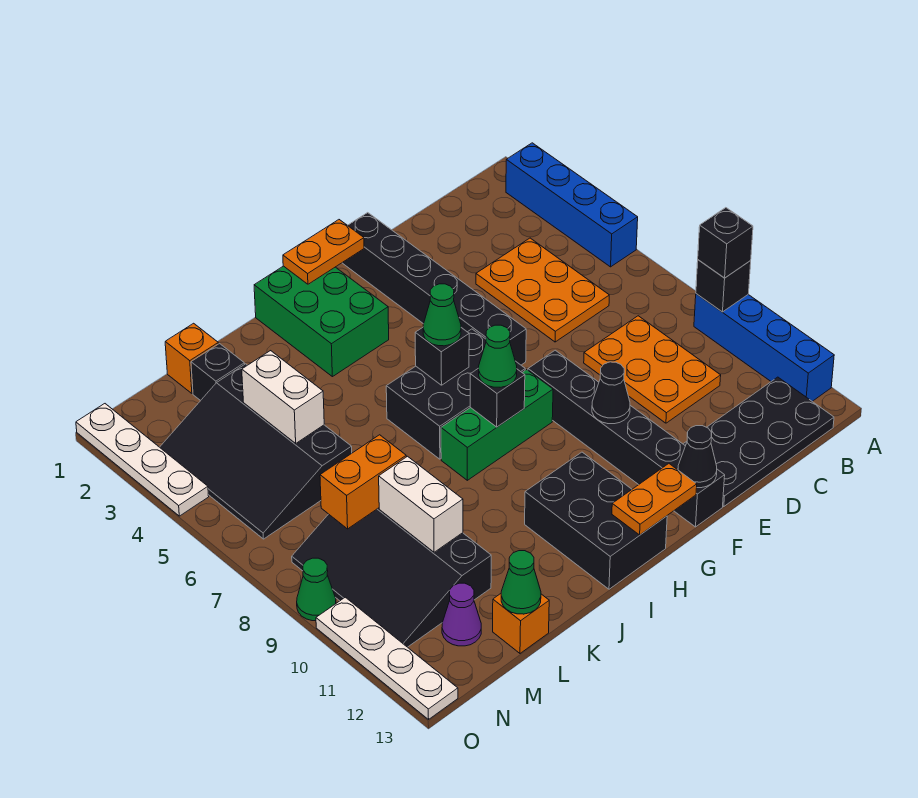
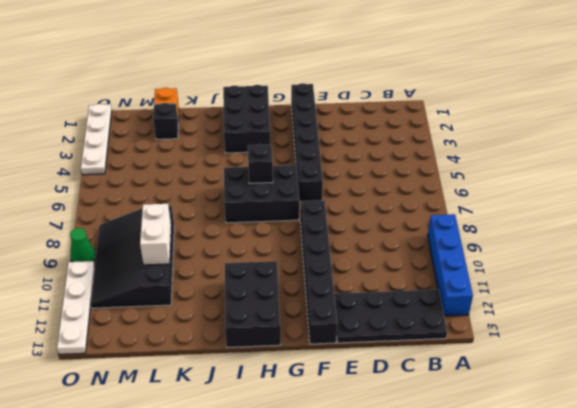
black 2x3 brick [223,85,270,153] -> green 2x3 brick [254,266,389,377]
none -> blue 1x4 brick [506,143,638,267]
none -> orange 2x3 plate [476,238,609,342]
none -> orange 2x3 plate [584,316,721,423]
none -> green 1x3 brick [441,370,553,480]

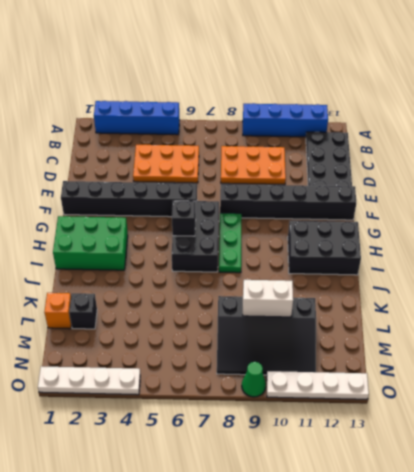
green 1x3 plate [219,213,242,273] -> green 1x3 brick [441,370,553,480]
none -> black 3x4 slope [160,364,352,539]
none -> orange 1x1 brick [493,594,549,653]
none -> purple 1x1 cone [442,583,481,646]
none -> black 1x1 brick [696,260,751,312]

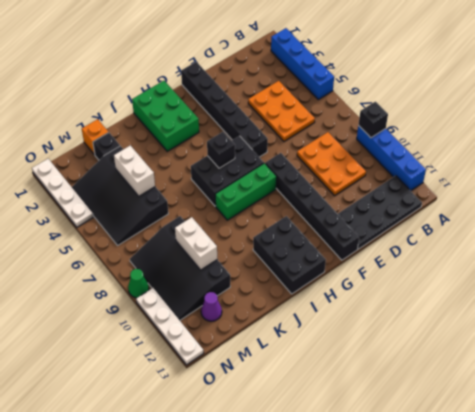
none -> orange 1x1 brick [493,594,549,653]
none -> black 1x1 cone [592,362,630,424]
none -> black 1x1 cone [678,426,717,488]
none -> orange 1x2 plate [283,220,364,284]

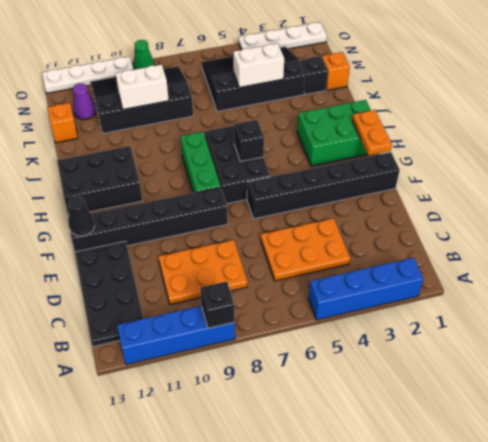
none -> black 1x1 cone [592,362,630,424]
none -> orange 1x2 plate [612,464,697,535]
none -> black 1x1 brick [470,368,525,427]
none -> orange 1x2 brick [320,435,406,529]

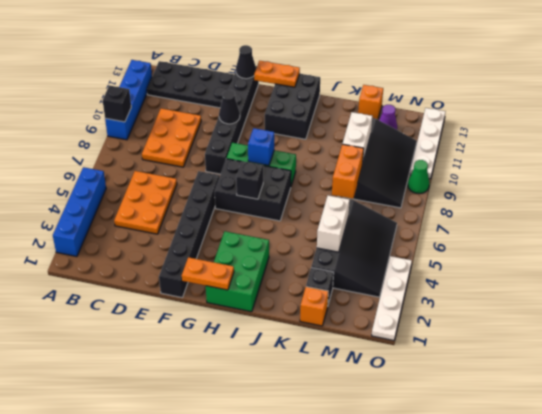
blue 1x1 brick [248,128,274,166] -> black 1x1 brick [470,368,525,427]
orange 1x2 brick [332,144,364,199] -> orange 1x2 brick turned to [320,435,406,529]
none -> green 1x1 cone [501,551,541,614]
none -> black 1x1 brick [698,208,753,278]
none -> green 1x1 cone [423,284,461,346]
none -> green 1x1 cone [479,325,517,387]

